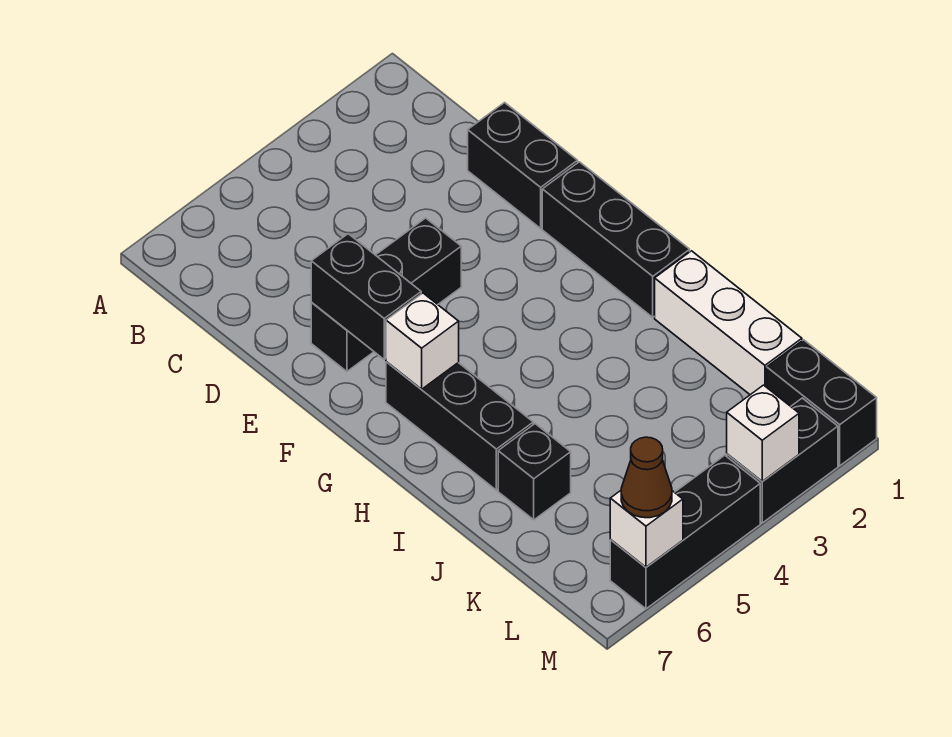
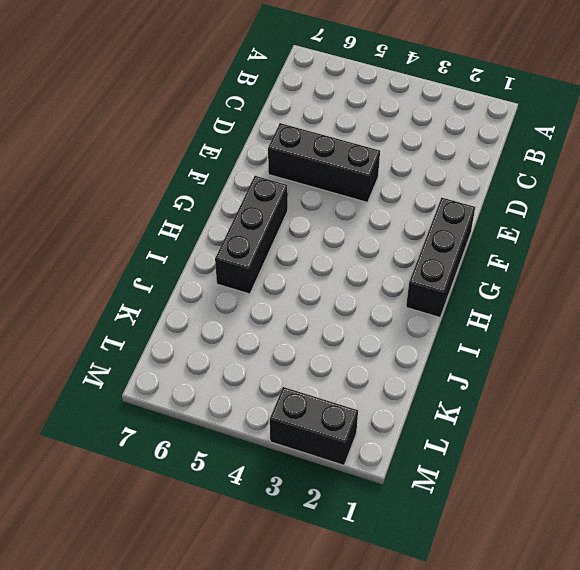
none -> black 1x2 brick [468,103,578,228]
none -> white 1x3 brick [655,251,802,395]
none -> black 1x1 brick [498,424,571,520]

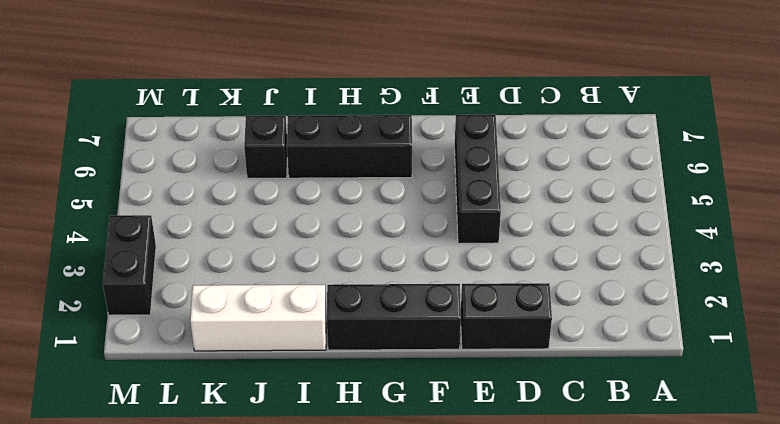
none -> black 1x2 brick [767,340,877,466]
none -> black 1x3 brick [610,455,760,609]
none -> black 1x2 brick [311,234,421,359]

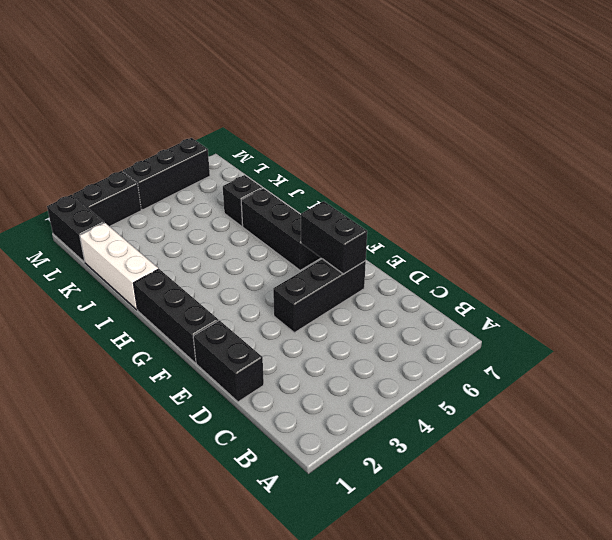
none -> white 1x1 brick [386,293,459,389]
none -> white 1x1 brick [727,385,799,481]
none -> white 1x1 brick [610,491,683,567]

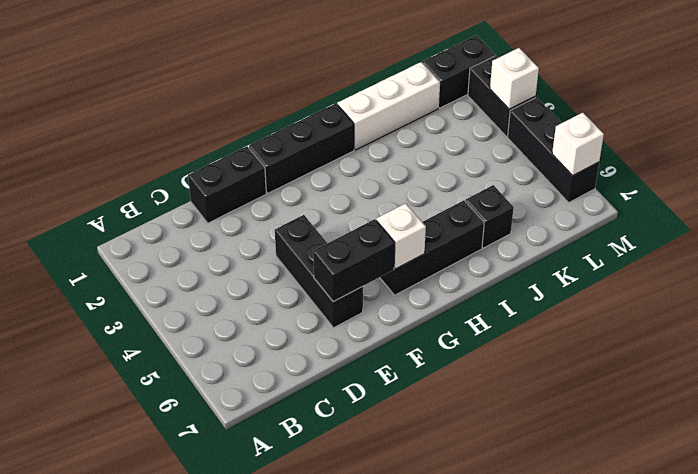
none -> brown 1x1 cone [621,437,672,518]

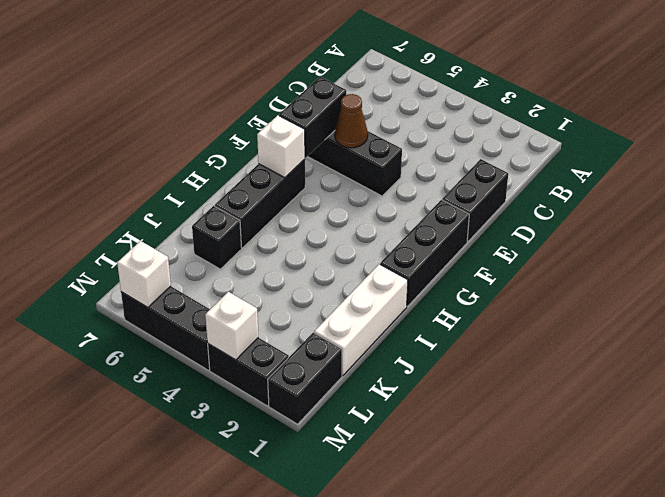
brown 1x1 cone [335,94,368,148] -> brown 1x1 cone moved to [621,437,672,518]

